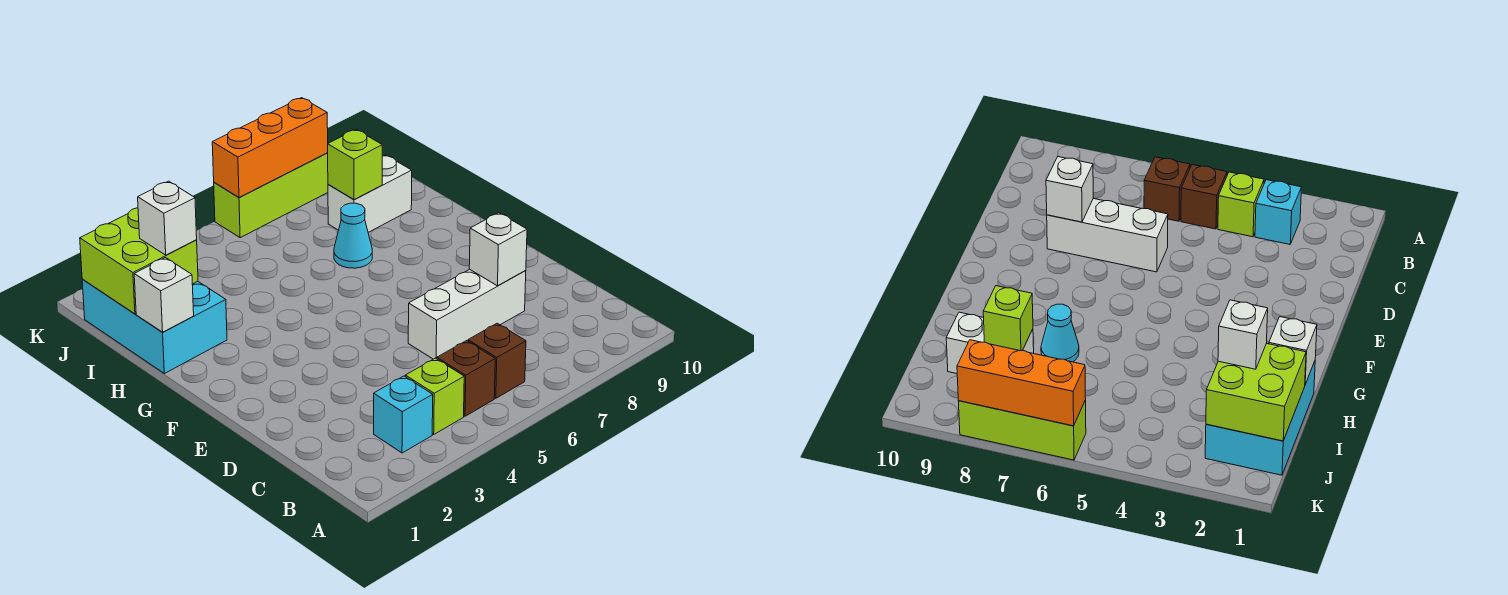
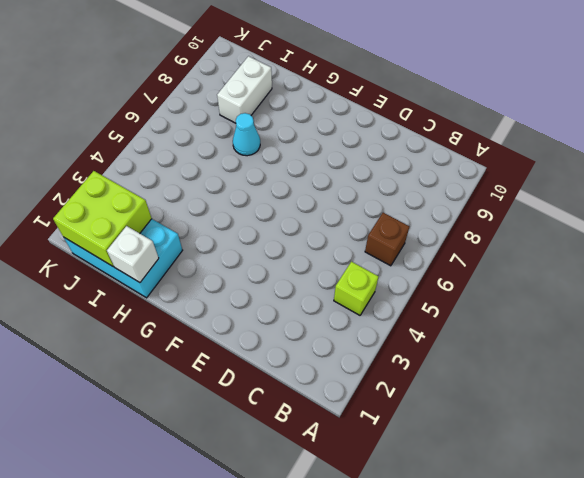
none -> cyan 1x1 brick [374,376,433,453]
none -> brown 1x1 brick [437,341,495,416]
none -> white 1x3 brick [408,269,526,359]

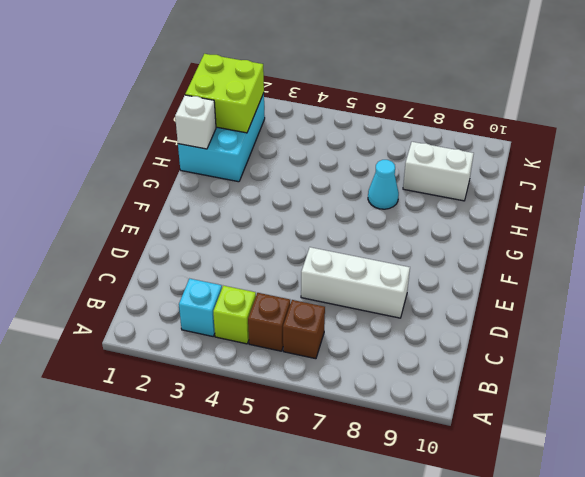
none -> lime 1x3 brick [214,153,328,238]
none -> white 1x1 brick [469,213,527,286]
none -> lime 1x1 brick [328,130,382,200]

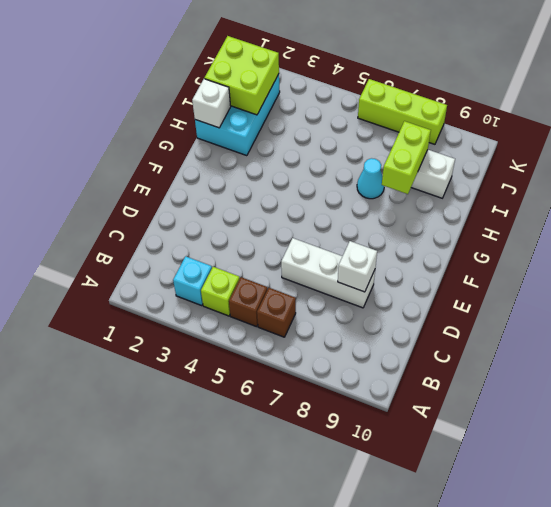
lime 1x2 brick [382,121,431,194] -> lime 1x1 brick [328,130,382,200]
none -> orange 1x3 brick [212,98,328,197]
none -> white 1x1 brick [138,181,197,255]

